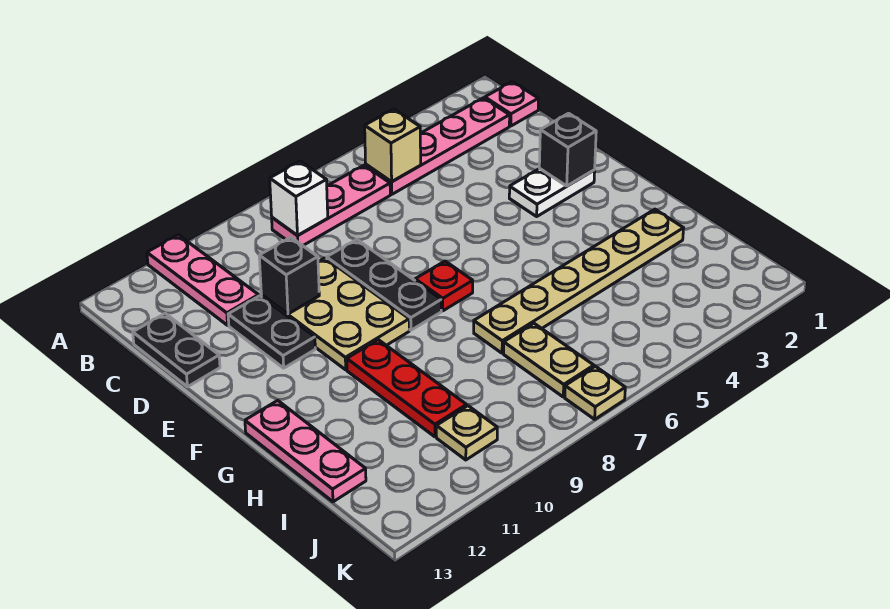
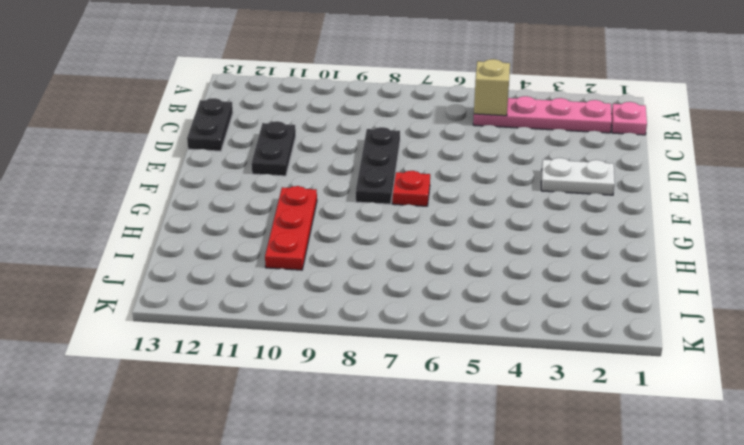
none -> pink 1x3 plate [147,235,259,325]
none -> pink 1x3 plate [272,165,390,246]
none -> tan 2x3 plate [261,258,409,370]

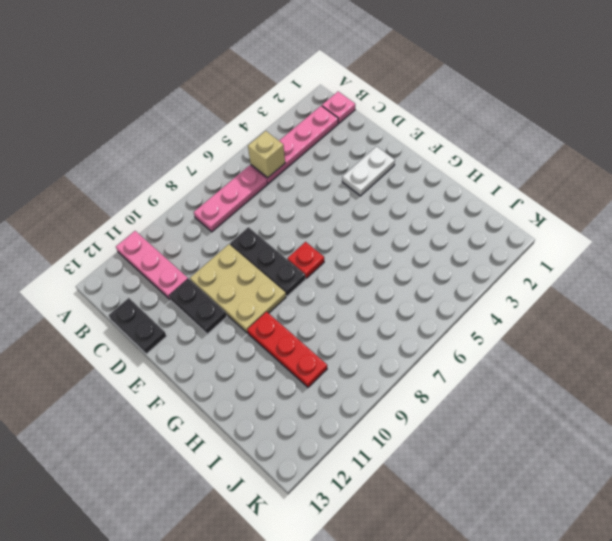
none -> pink 1x3 plate [245,400,366,502]
none -> tan 1x6 plate [474,209,684,353]
none -> tan 1x2 plate [504,323,594,397]

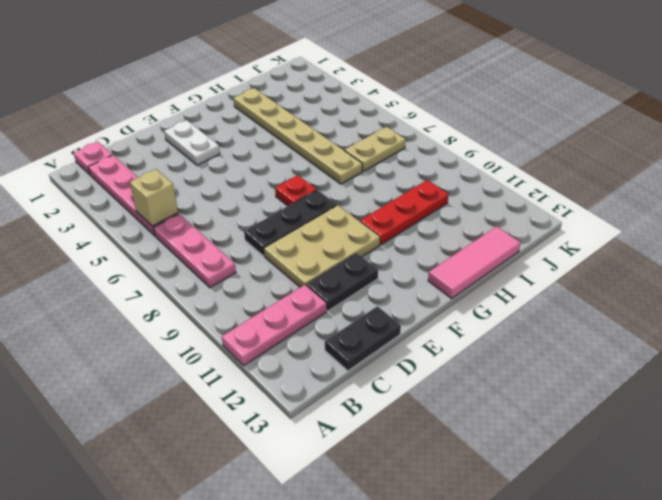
pink 1x3 tile [428,227,521,298] -> pink 1x3 plate [245,400,366,502]
none -> tan 1x1 plate [436,406,497,460]
none -> tan 1x1 plate [565,366,625,419]
none -> white 1x1 brick [270,161,328,235]

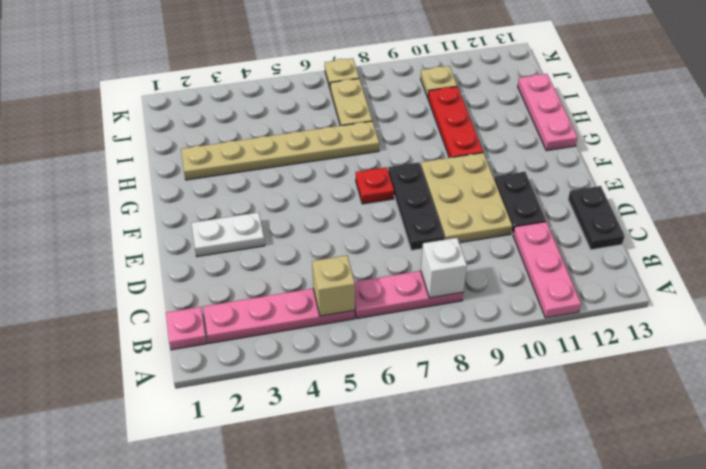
none -> black 1x1 brick [259,237,319,314]
none -> black 1x1 brick [539,113,596,186]

